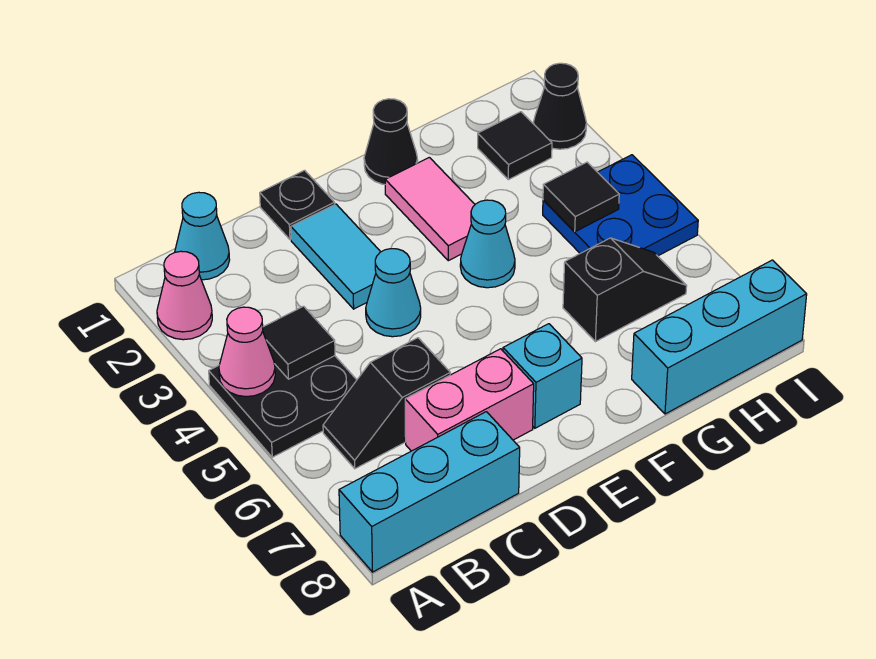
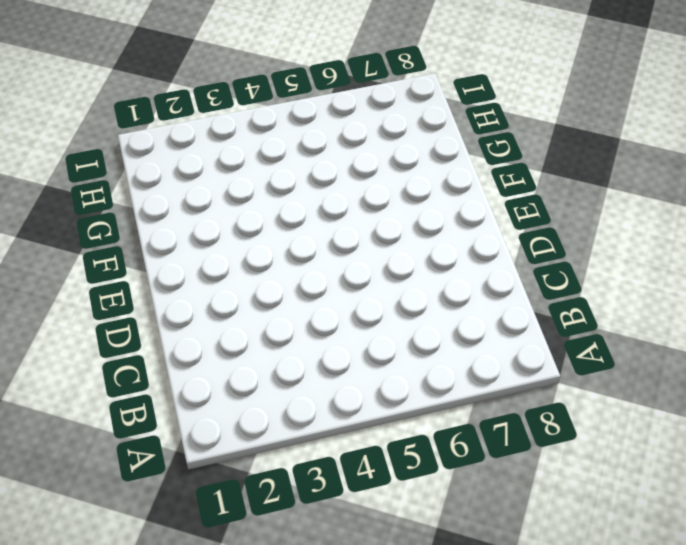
none -> pink 1x1 cone [157,251,212,340]
none -> black 2x2 plate [209,356,357,457]
none -> cyan 1x3 brick [339,412,520,572]

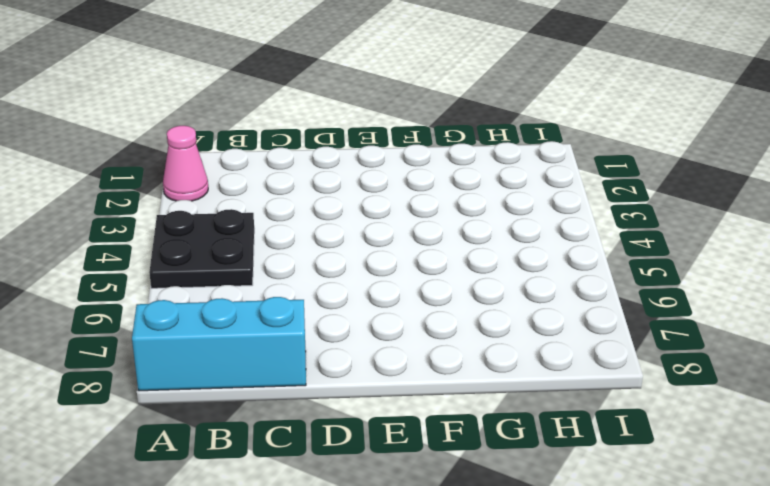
none -> cyan 1x1 cone [175,192,230,280]
none -> black 1x2 slope [323,338,450,469]
none -> pink 1x2 brick [405,349,534,451]

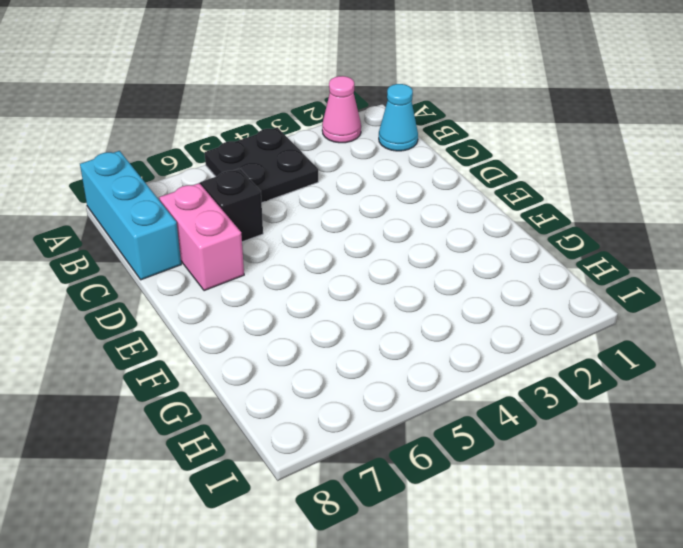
none -> black 1x1 plate [260,170,335,240]
none -> cyan 1x2 tile [291,204,380,309]
none -> cyan 1x1 cone [366,249,421,337]

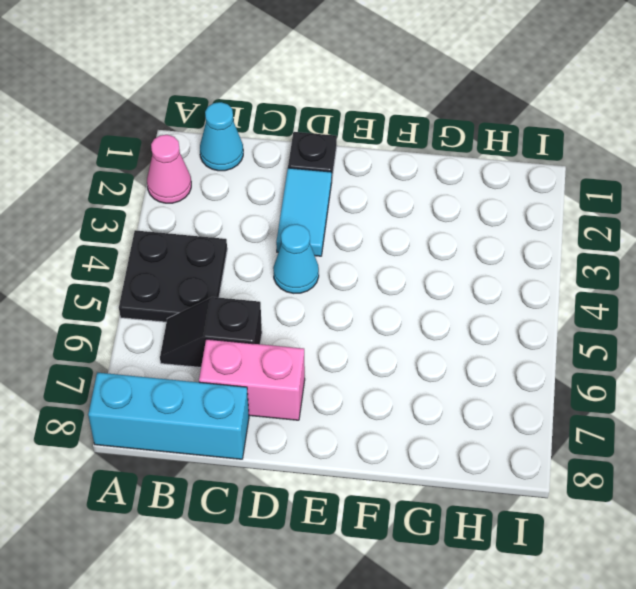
none -> cyan 1x1 brick [503,324,582,428]
none -> black 1x1 cone [364,99,418,184]
none -> pink 1x2 tile [385,157,475,261]

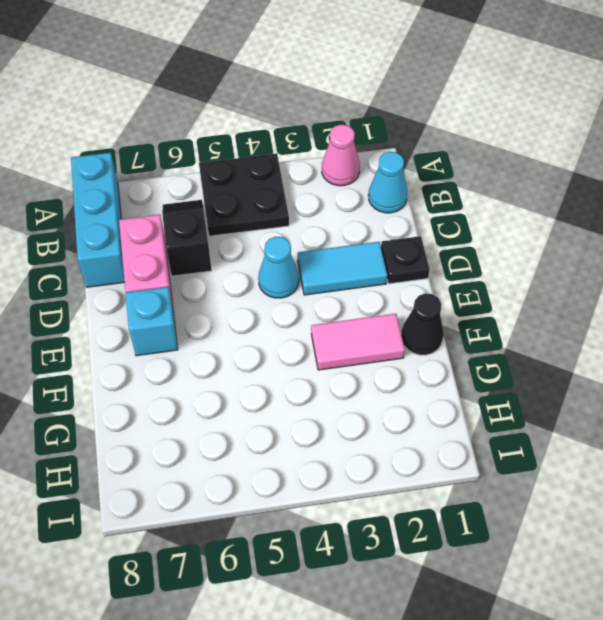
none -> cyan 1x1 cone [460,200,515,288]
none -> black 1x2 slope [563,238,687,342]
none -> cyan 1x3 brick [632,260,807,414]

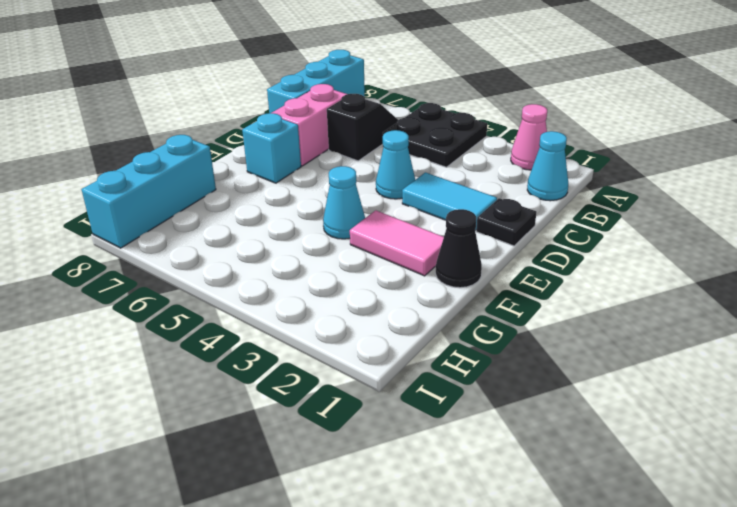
none -> black 1x2 slope [563,238,687,342]
none -> black 1x1 tile [478,112,552,180]
none -> blue 2x2 plate [543,155,698,256]

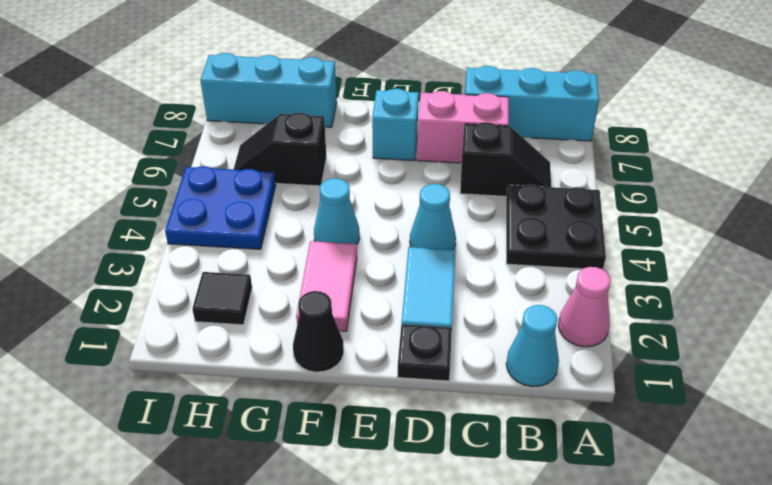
none -> black 1x1 cone [533,63,586,149]
none -> pink 1x1 cone [219,307,275,397]
none -> black 1x1 tile [263,306,335,379]

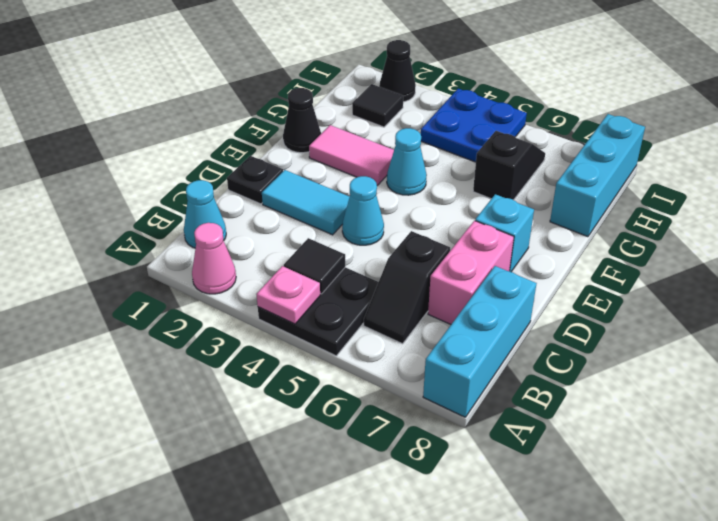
pink 1x1 plate [256,266,320,324] -> pink 1x1 cone [219,307,275,397]
none -> black 1x1 tile [543,162,619,232]

